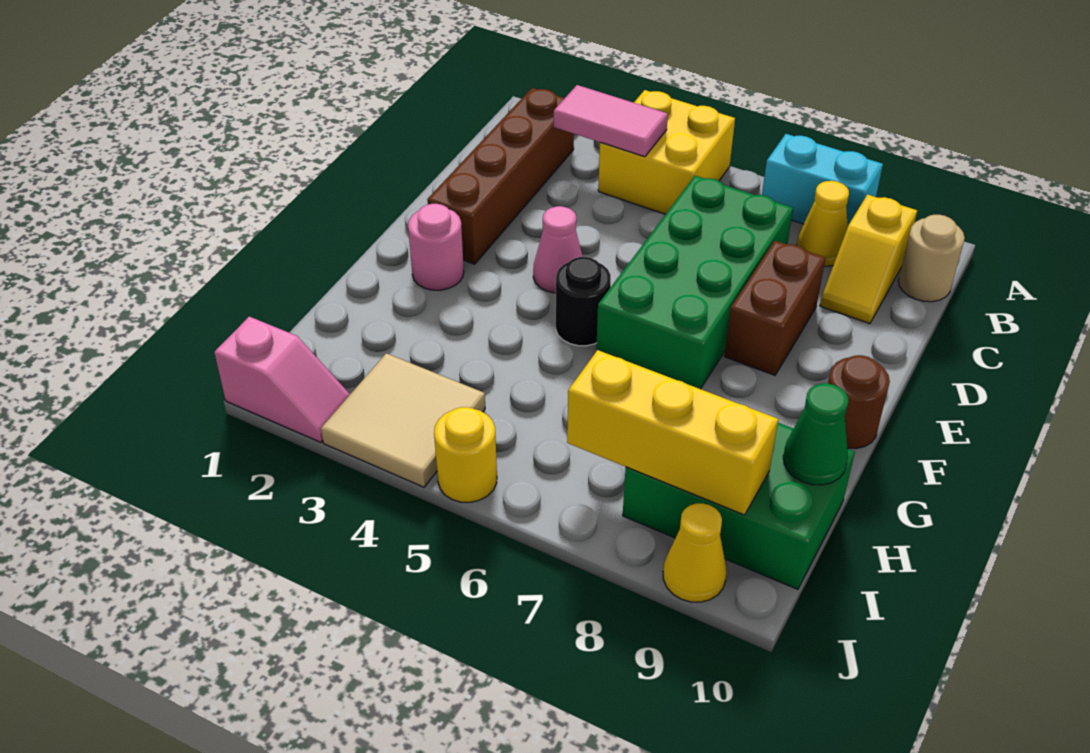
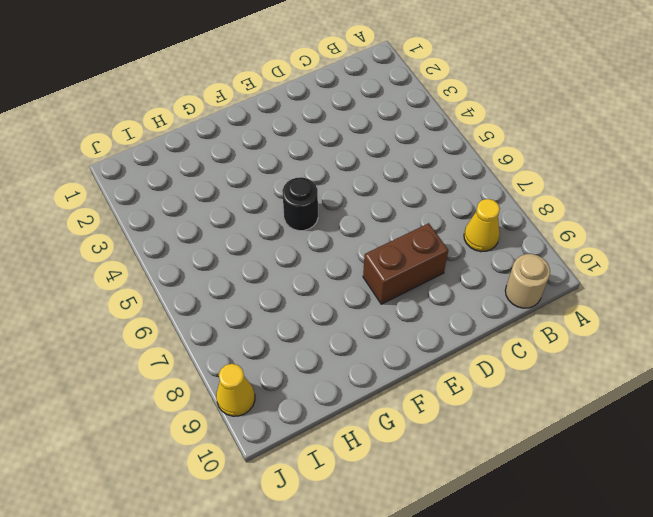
none -> yellow 2x2 brick [598,90,735,214]
none -> cyan 1x2 brick [762,134,883,225]
none -> brown 1x4 brick [427,88,574,264]

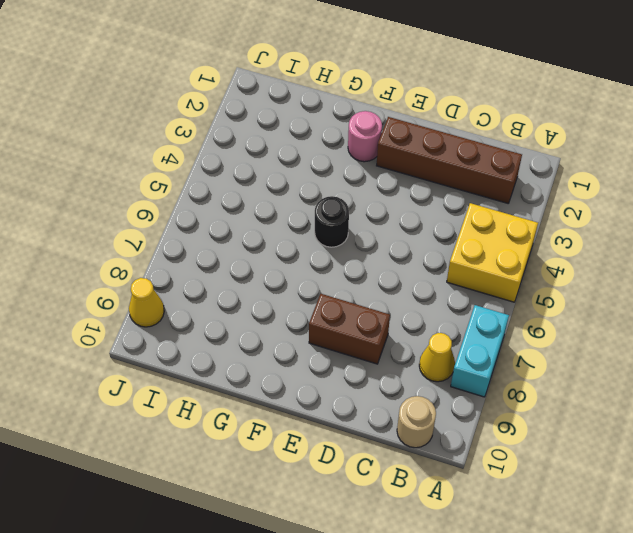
none -> yellow 1x2 slope [820,195,917,324]
none -> green 2x4 brick [596,176,793,389]
none -> pink 1x1 cone [533,206,583,293]

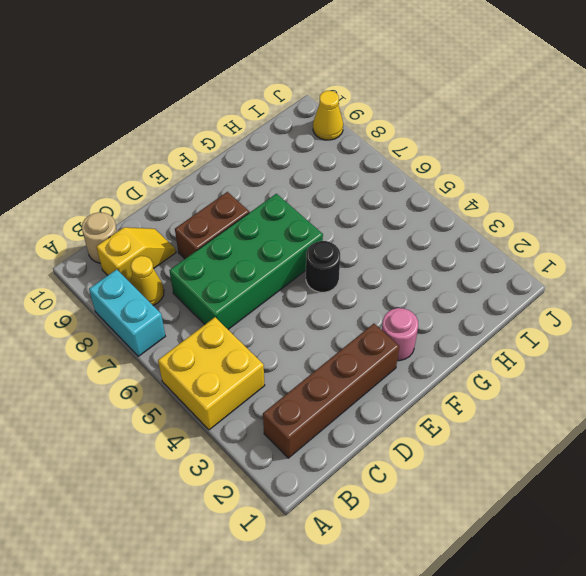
none -> pink 1x1 cone [533,206,583,293]
none -> brown 1x1 round brick [828,355,890,449]
none -> green 2x3 brick [623,423,855,589]

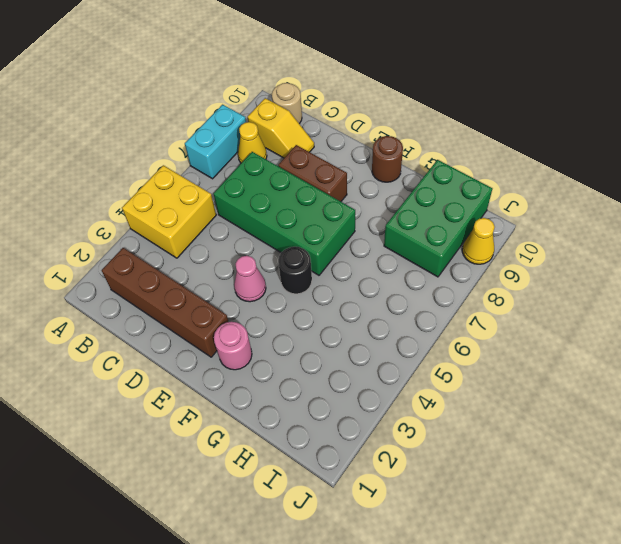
none -> tan 2x2 tile [321,353,485,487]
none -> pink 1x2 slope [214,317,350,442]
none -> yellow 1x1 round brick [434,407,497,502]

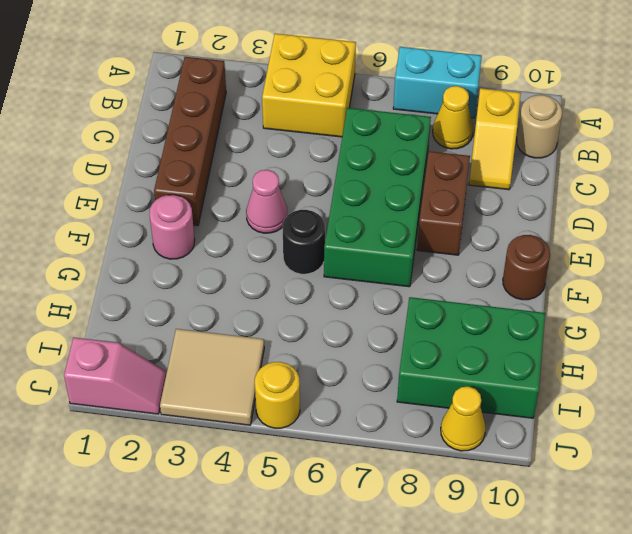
none -> pink 1x2 tile [554,85,668,157]
none -> green 1x1 cone [783,383,848,485]
none -> yellow 1x3 brick [567,350,778,515]

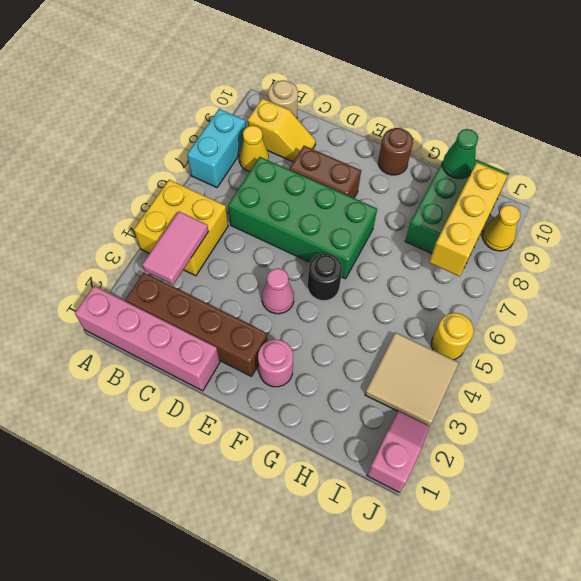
pink 1x4 brick [75,286,220,391] -> none

